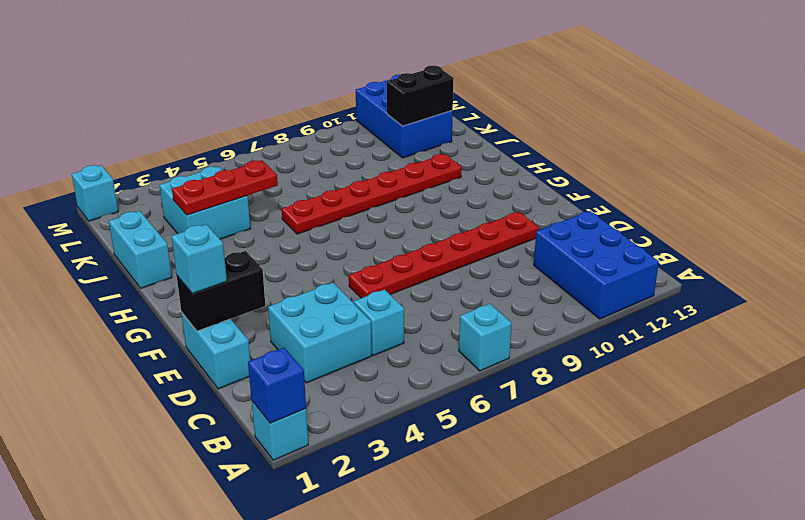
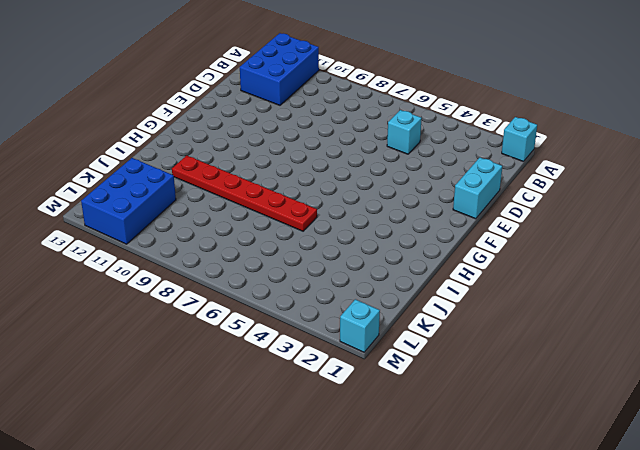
none -> cyan 1x1 brick [459,304,512,371]
none -> cyan 2x2 brick [268,283,372,383]
none -> red 1x6 plate [349,212,539,298]

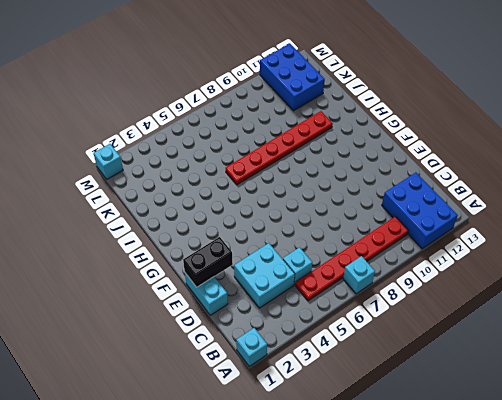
red 1x6 plate [295,217,408,301] -> red 1x6 plate moved to [349,212,539,298]
none -> cyan 1x2 brick [109,211,172,288]
none -> cyan 2x2 brick [160,166,251,239]
none -> blue 1x1 brick [248,348,306,423]

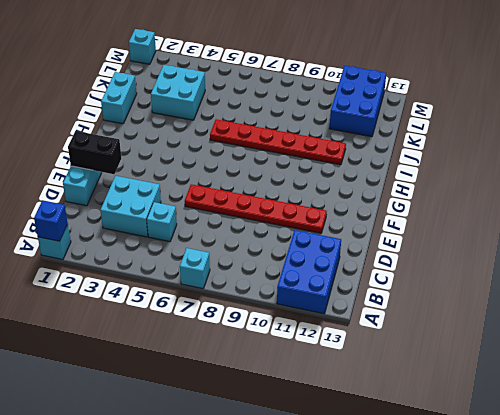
none -> red 1x3 plate [172,161,278,215]
none -> black 1x2 brick [387,66,454,126]
none -> cyan 1x1 brick [171,224,227,294]

